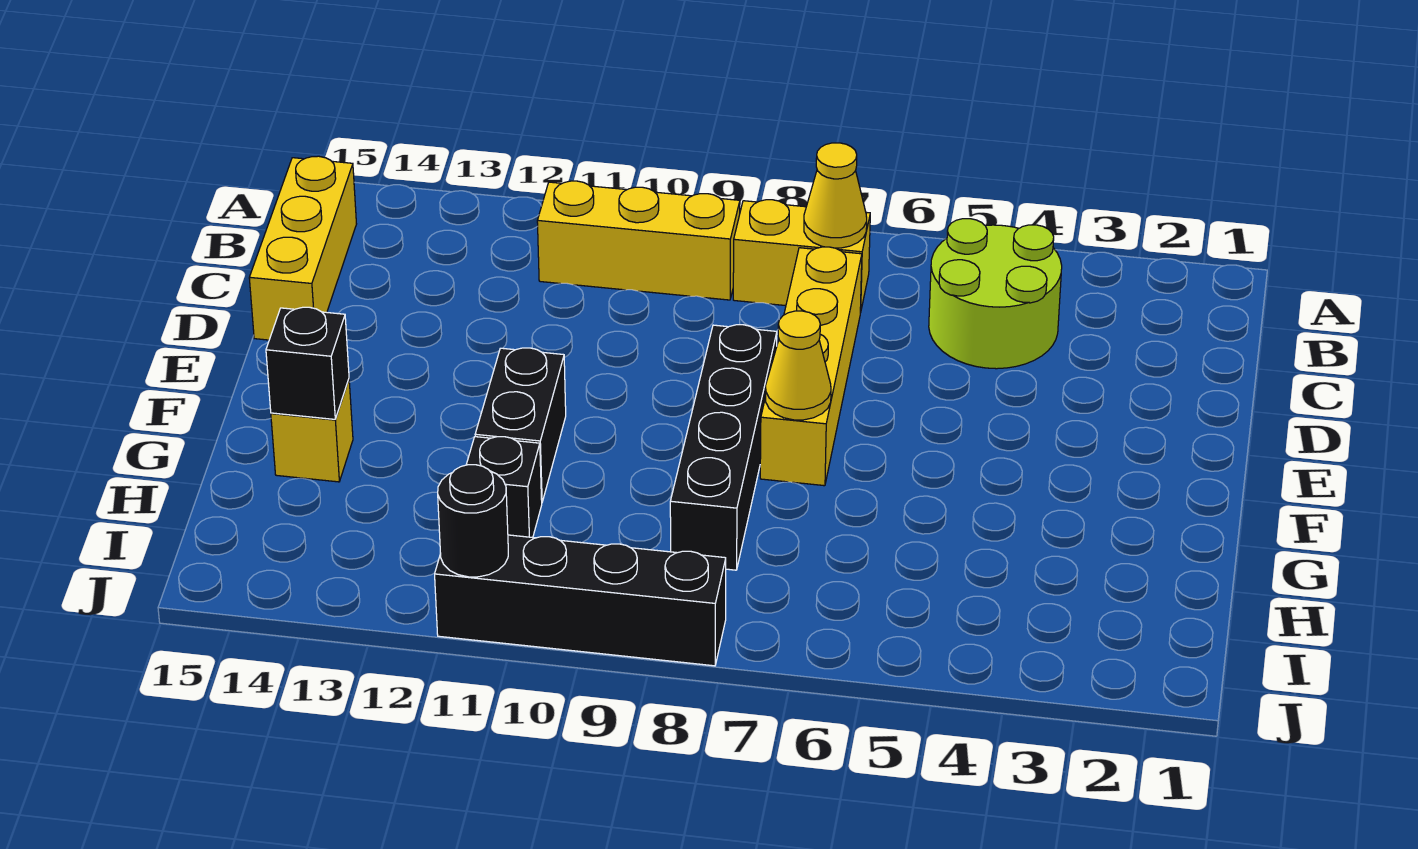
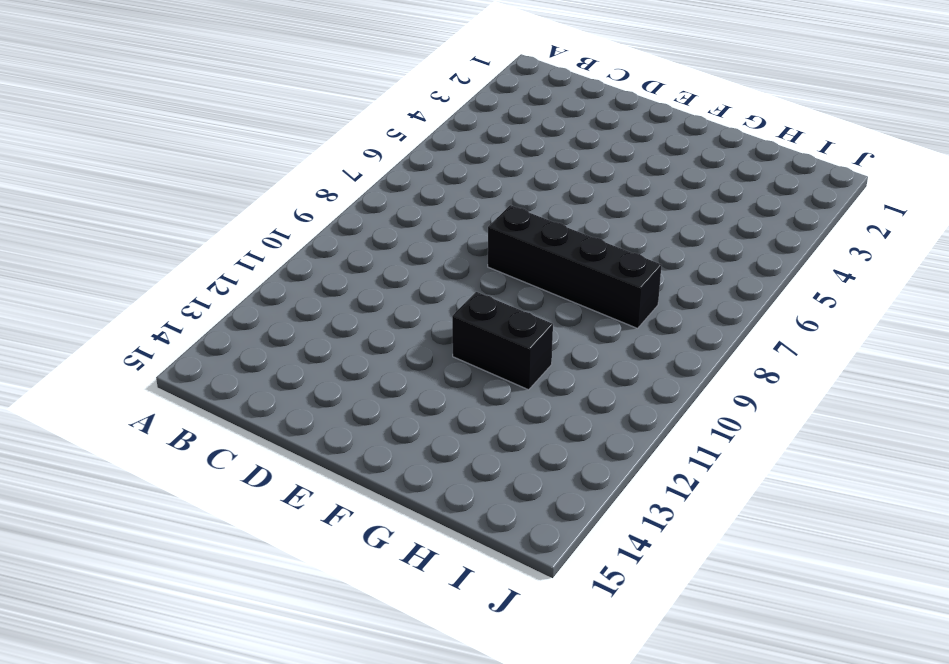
none -> lime 2x2 round brick [929,219,1062,369]
none -> yellow 1x2 brick [733,200,870,313]
none -> yellow 1x3 brick [537,181,740,300]

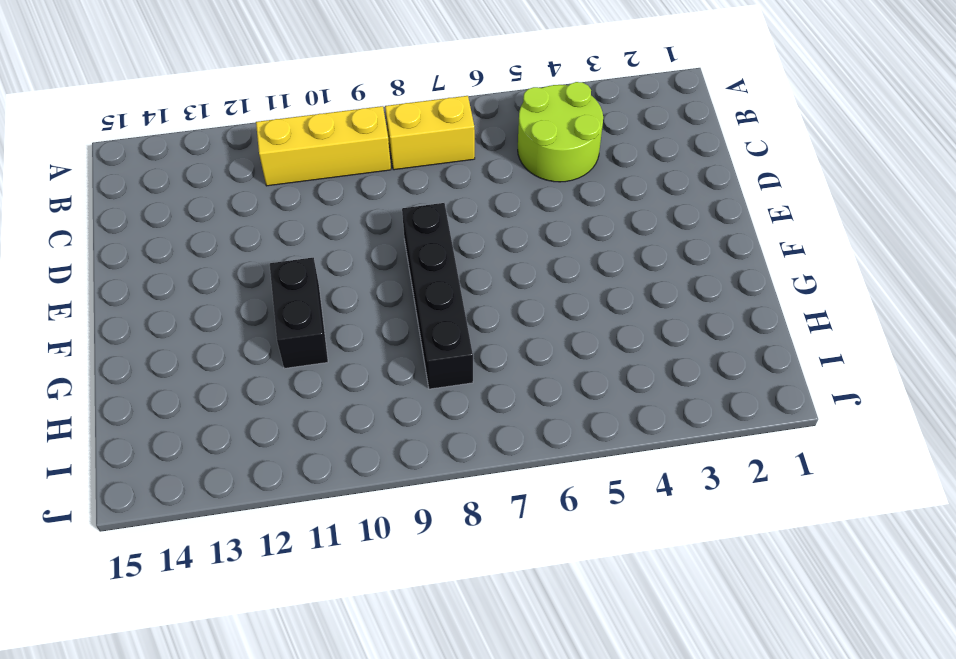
none -> yellow 1x3 brick [249,156,356,340]
none -> yellow 1x4 brick [760,247,862,486]
none -> yellow 1x1 brick [271,380,353,482]

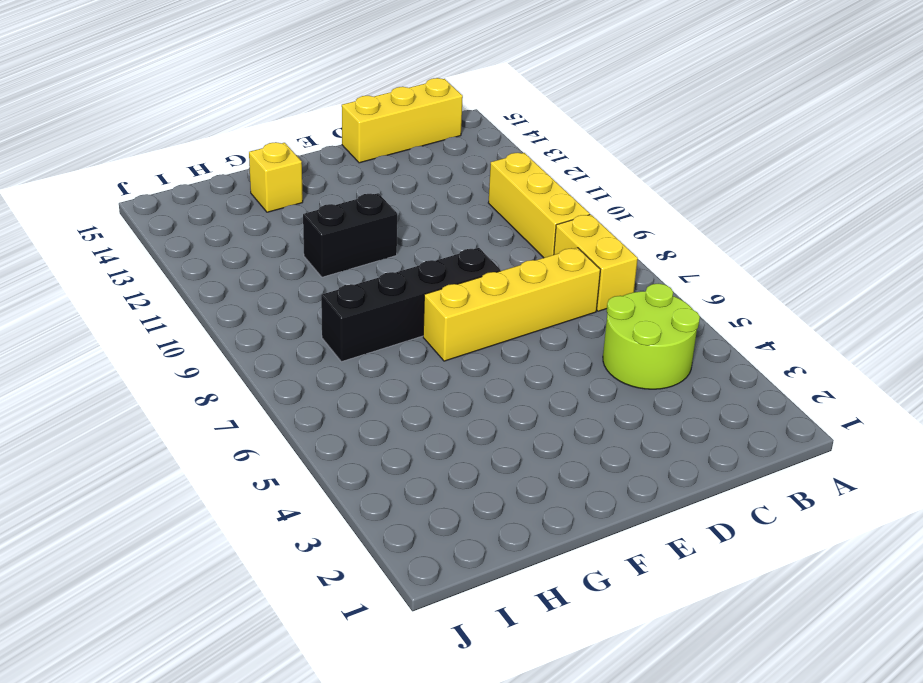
none -> black 1x1 brick [466,437,542,538]
none -> black 1x4 brick [435,535,726,666]
none -> yellow 1x1 cone [804,143,867,248]

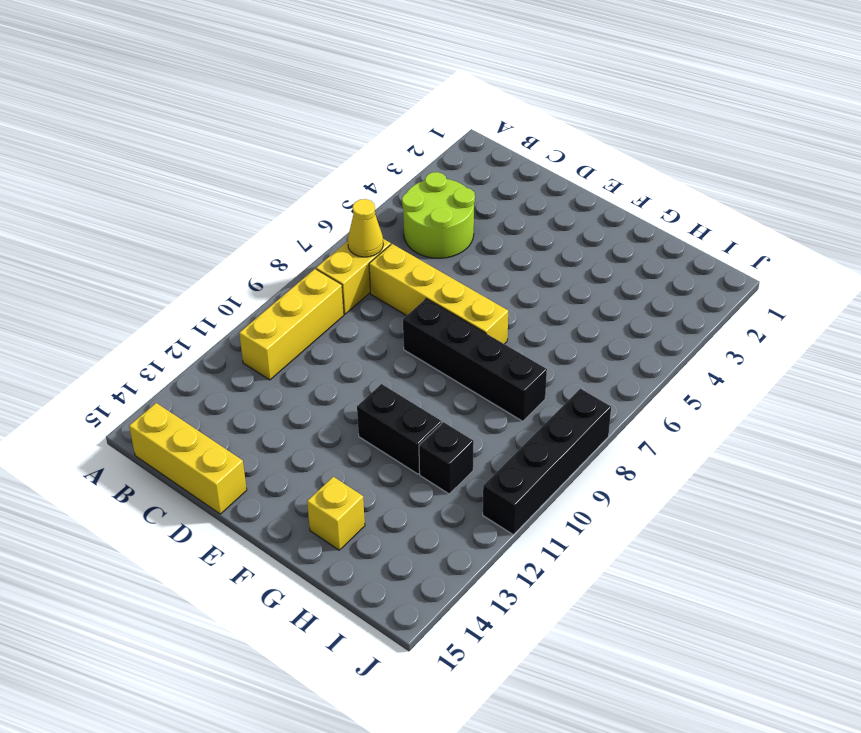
none -> yellow 1x1 cone [766,311,831,420]
none -> black 1x1 brick [266,307,349,419]
none -> black 1x1 round brick [438,465,508,577]

